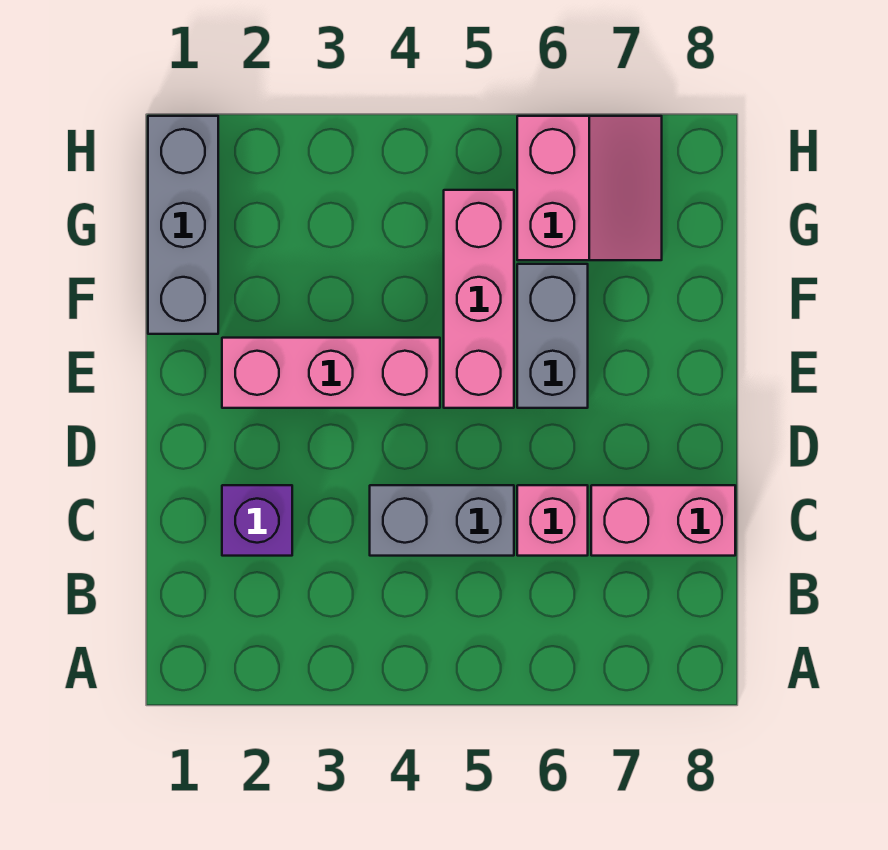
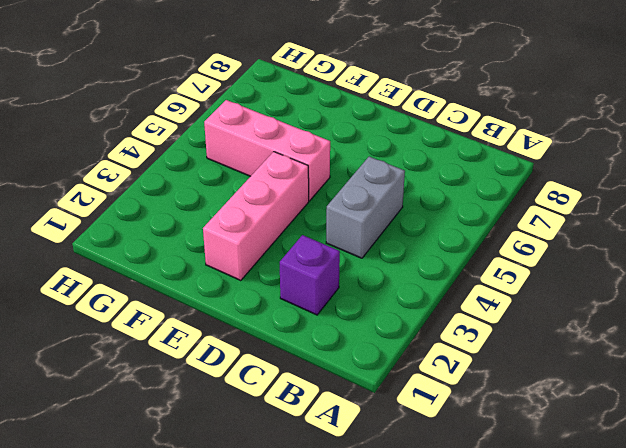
none -> pink 1x1 brick [517,485,588,556]
none -> pink 1x2 brick [591,485,735,556]

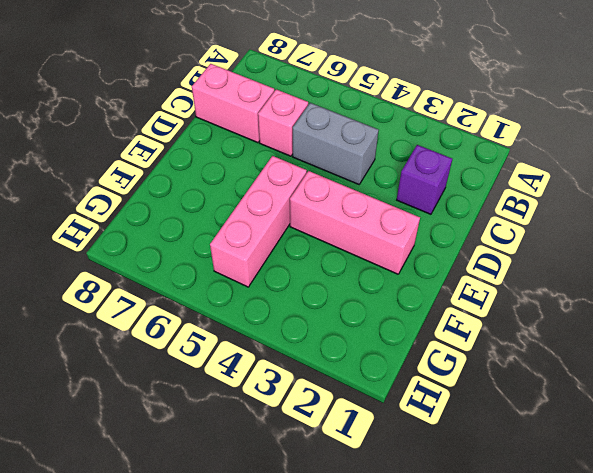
none -> grey 1x2 brick [517,264,588,408]
none -> grey 1x3 brick [148,116,218,334]

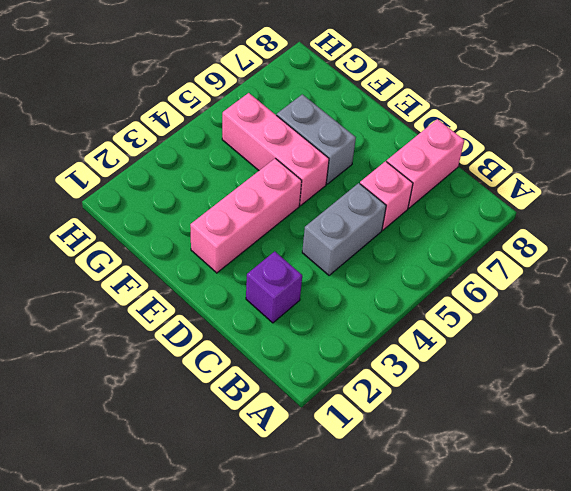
none -> grey 1x3 brick [148,116,218,334]
none -> pink 2x2 slope [517,116,662,260]

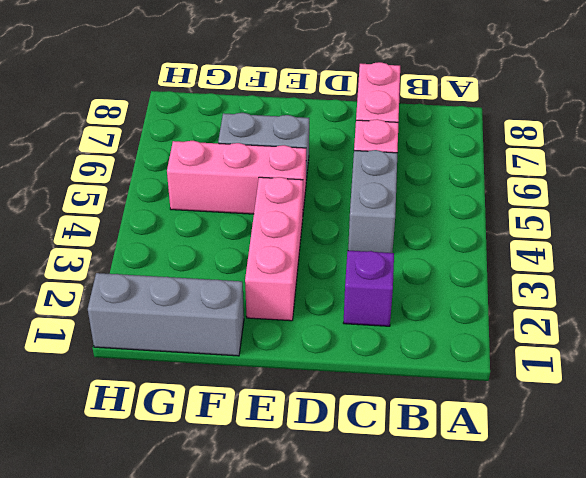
none -> pink 2x2 slope [517,116,662,260]

